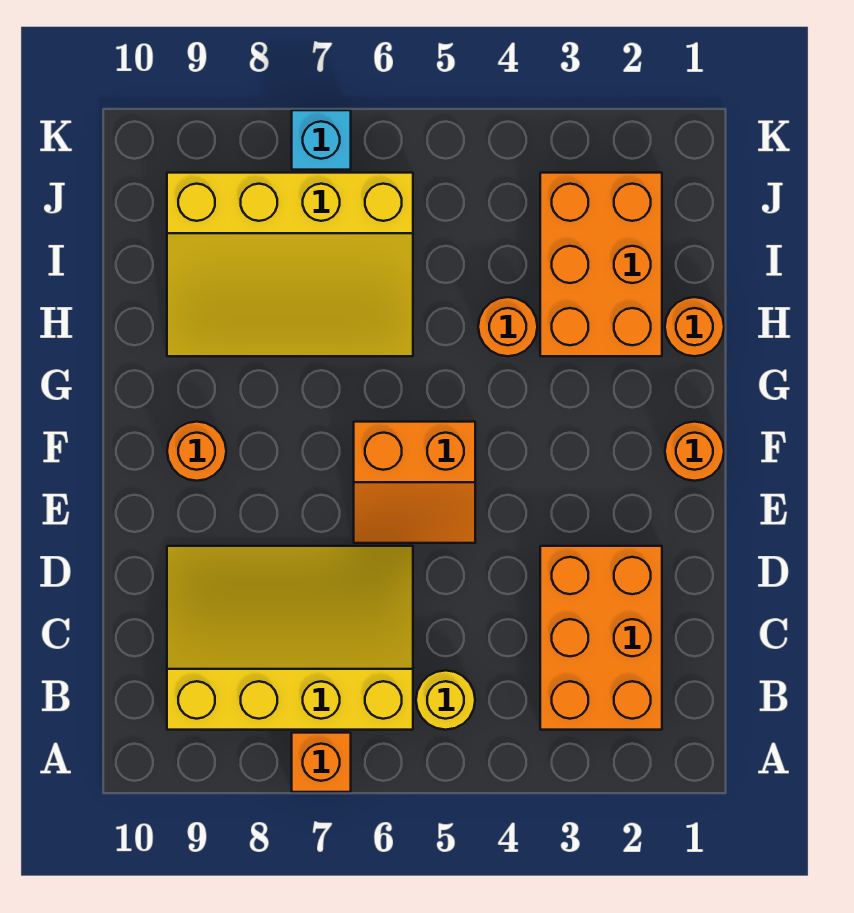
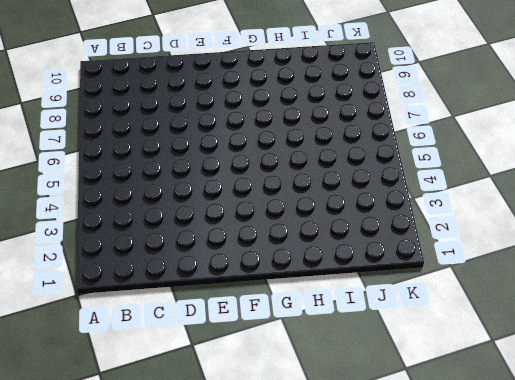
none -> orange 1x1 brick [292,733,351,792]
none -> orange 2x3 brick [540,546,662,730]
none -> yellow 1x1 round brick [416,670,475,730]

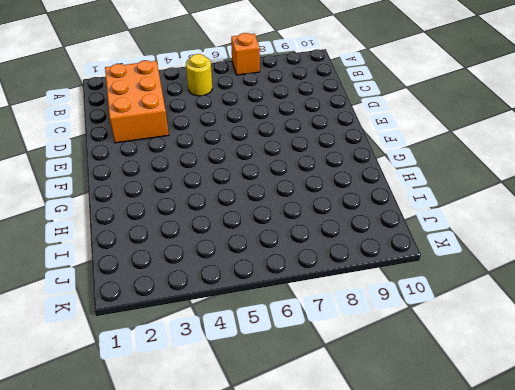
none -> yellow 3x4 slope [167,546,413,730]
none -> orange 2x2 slope [354,422,475,543]
none -> orange 1x1 round brick [665,422,724,481]

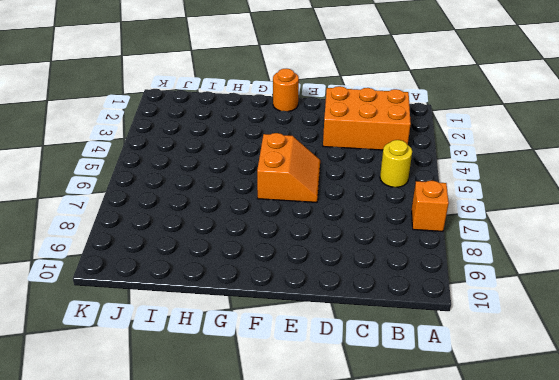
none -> yellow 3x4 slope [167,546,413,730]
none -> orange 1x1 round brick [167,422,226,481]
none -> orange 1x1 round brick [665,297,724,356]

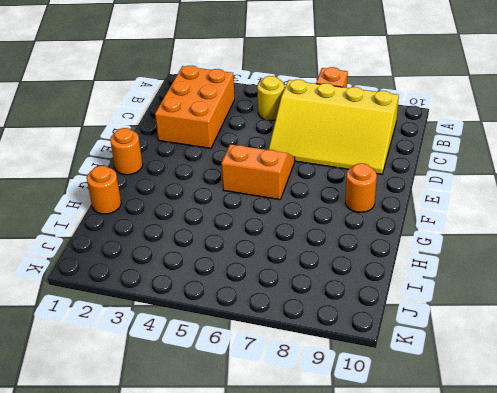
none -> orange 2x3 brick [540,173,662,356]
none -> orange 1x1 round brick [478,297,537,356]
none -> yellow 3x4 slope [167,173,413,356]

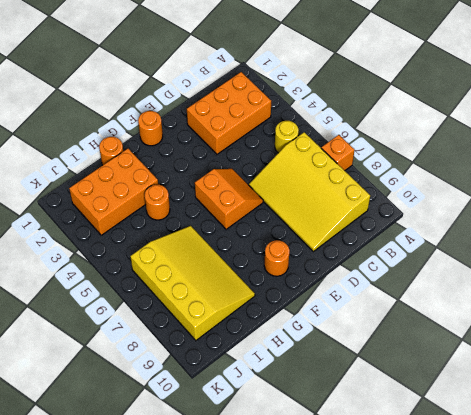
none -> cyan 1x1 brick [292,110,351,170]

